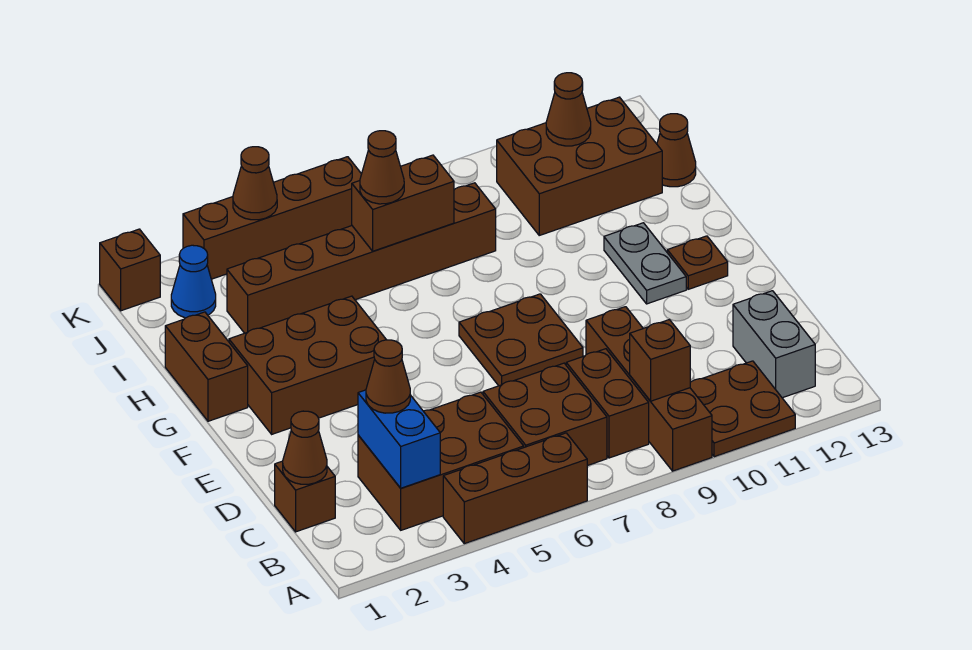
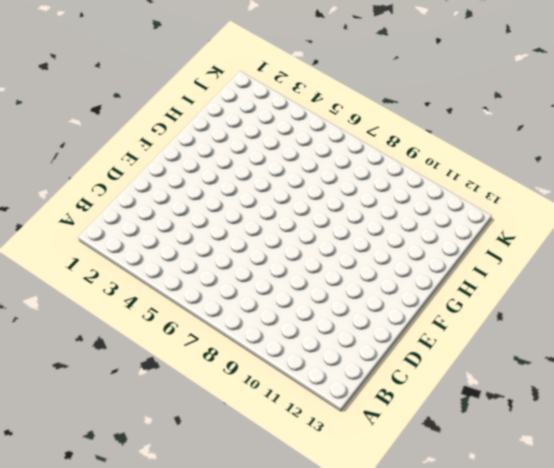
none -> brown 1x3 brick [443,433,587,544]
none -> brown 1x4 brick [586,307,712,471]
none -> brown 2x2 plate [690,361,795,457]

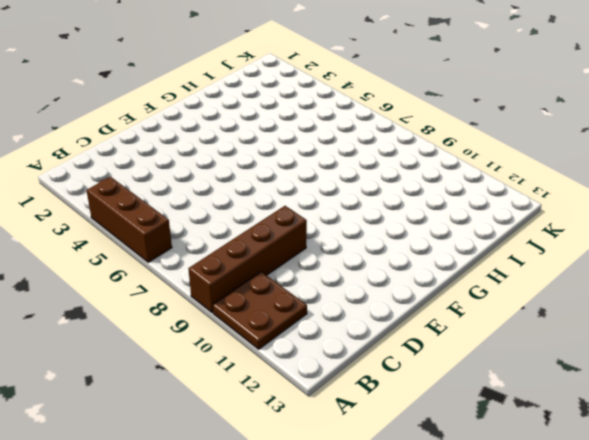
none -> brown 2x3 brick [358,392,524,530]
none -> brown 2x2 brick [483,363,607,466]
none -> brown 1x2 brick [566,349,649,458]

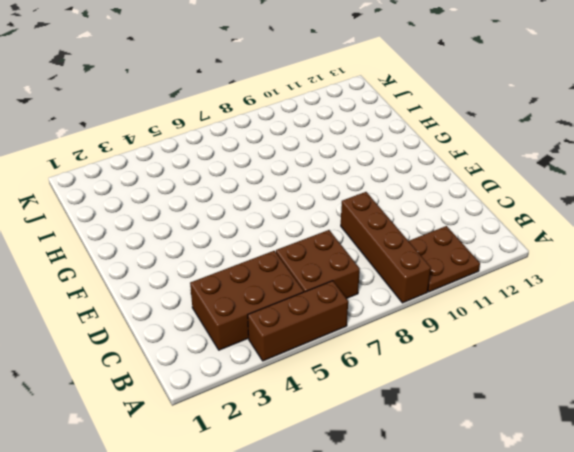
none -> brown 1x2 brick [566,349,649,458]
none -> grey 1x2 brick [733,291,815,398]
none -> brown 1x1 brick [275,461,335,532]

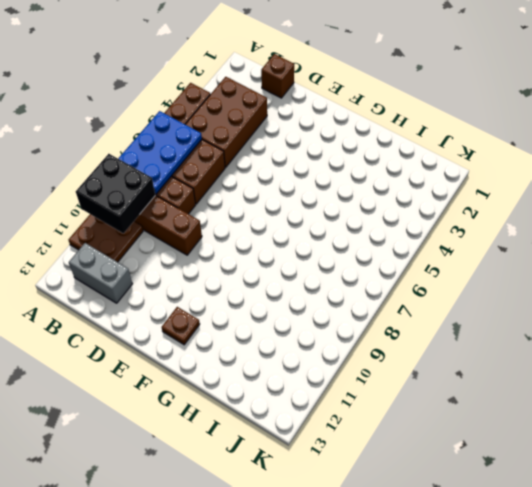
blue 2x3 plate [118,111,202,194] -> none
black 2x2 brick [76,154,155,233] -> brown 1x1 brick [630,320,690,401]
none -> brown 2x2 plate [459,294,583,386]
none -> brown 2x3 brick [229,296,386,434]
none -> grey 1x2 plate [604,223,686,304]

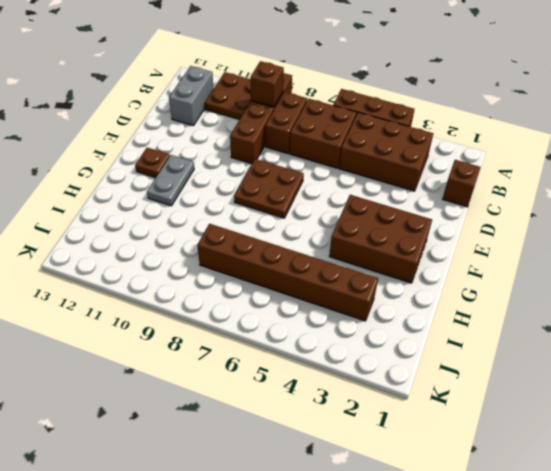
none -> brown 1x2 brick [165,312,248,421]
none -> brown 2x3 brick [497,97,662,235]
none -> brown 1x1 cone [657,114,696,187]

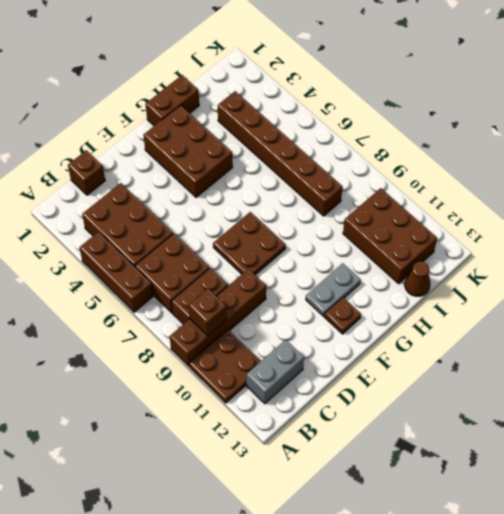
none -> blue 1x1 cone [171,245,216,318]
none -> brown 1x1 brick [100,229,160,311]
none -> brown 1x4 brick [183,157,361,279]

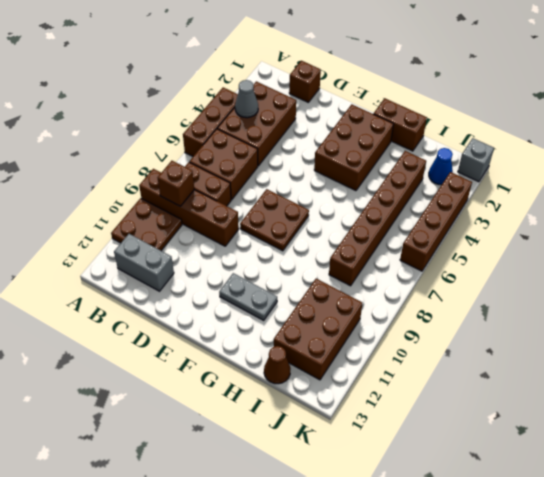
grey 1x1 cone [235,80,258,118] -> none
grey 1x1 brick [458,138,494,182] -> brown 1x1 brick [100,229,160,311]
none -> brown 1x1 plate [667,236,728,289]
none -> blue 1x2 brick [358,390,440,488]
none -> brown 1x1 cone [283,411,327,484]

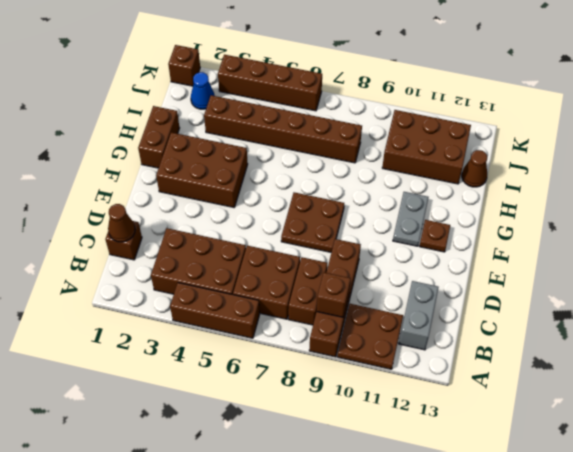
none -> blue 1x2 brick [358,390,440,488]
none -> brown 1x2 brick [352,155,454,251]
none -> brown 1x1 cone [546,73,591,146]

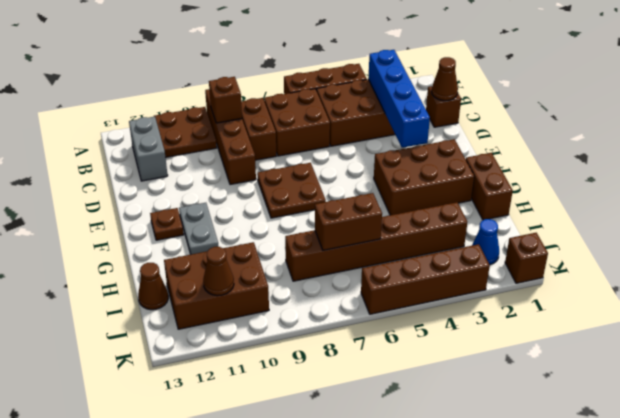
blue 1x4 brick [368,50,430,148] -> blue 1x2 brick [358,390,440,488]
none -> brown 1x1 cone [233,147,277,220]
none -> brown 1x1 cone [366,340,410,413]
none -> brown 1x1 cone [360,131,404,204]

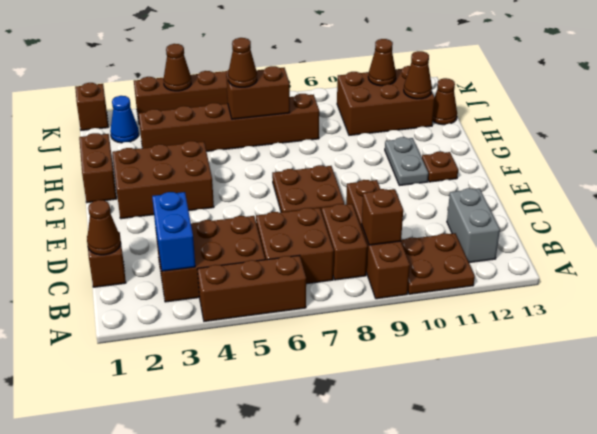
brown 1x1 cone [404,51,432,99] -> brown 1x1 cone moved to [366,340,410,413]

